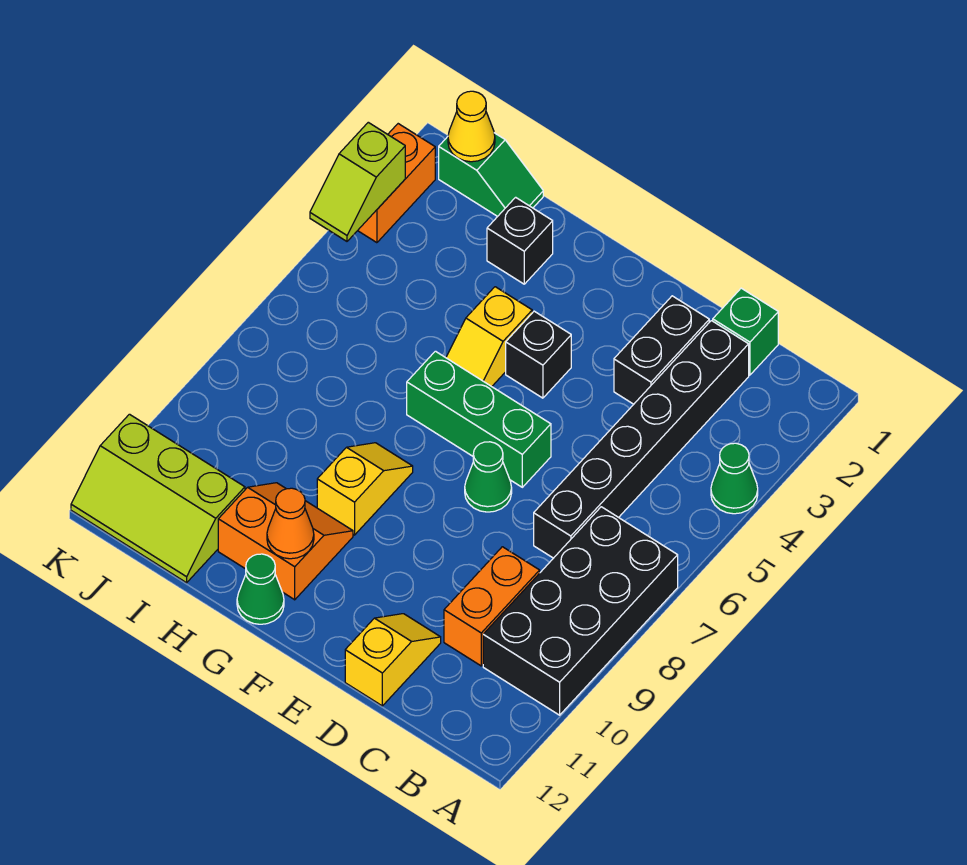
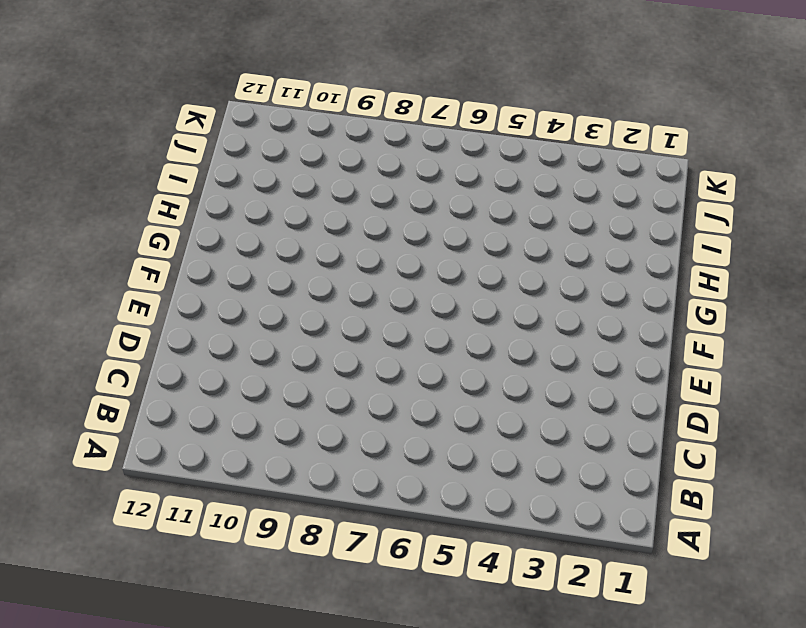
none -> green 1x1 cone [711,443,758,514]
none -> black 2x4 brick [483,507,678,715]
none -> green 1x1 brick [713,288,778,375]

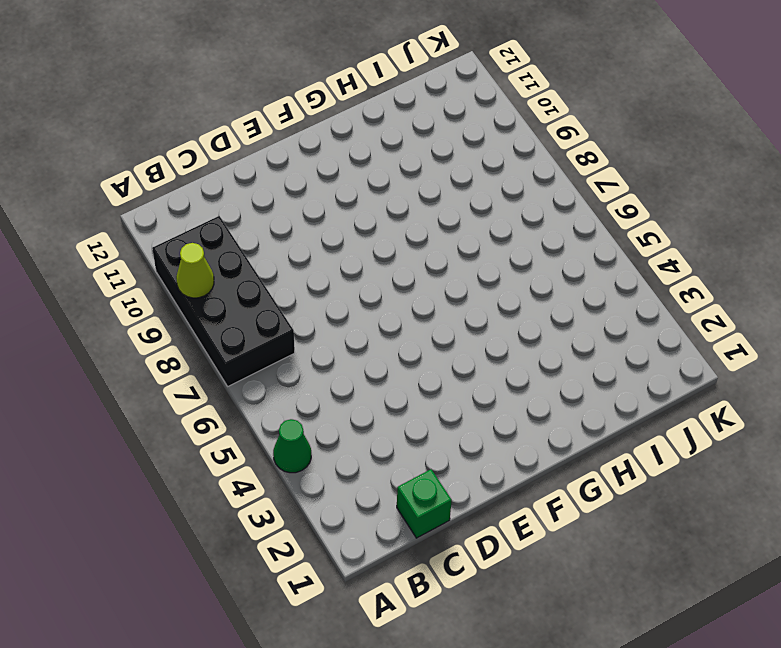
lime 1x1 cone [176,243,214,298] -> none
none -> black 1x6 brick [534,321,749,558]
none -> orange 1x2 brick [444,547,540,666]
none -> black 1x2 brick [614,296,709,404]

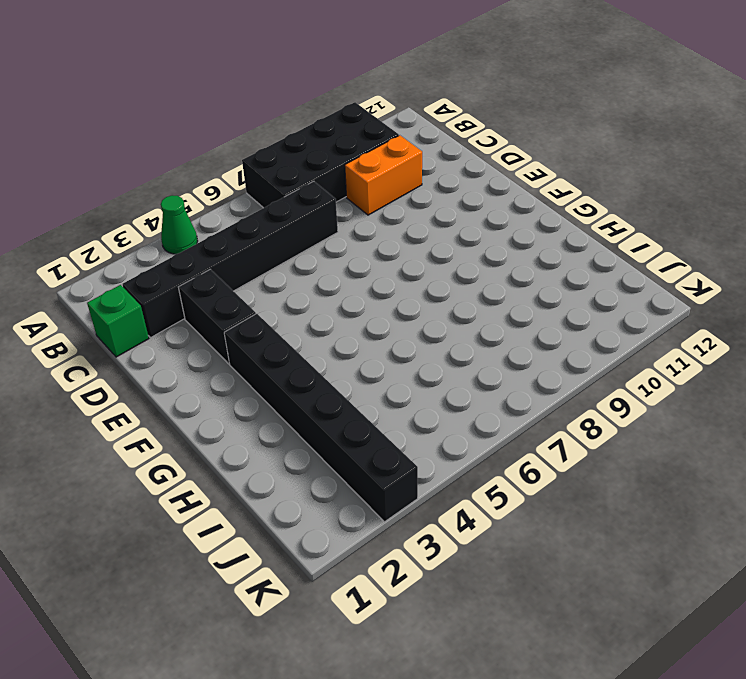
black 1x2 brick [178,269,256,364] -> black 1x2 brick turned to [614,296,709,404]
black 1x6 brick [224,314,418,522] -> orange 1x2 brick [358,124,435,243]
none -> yellow 1x2 slope [345,614,441,706]
none -> green 1x3 brick [407,351,551,487]
none -> green 1x1 cone [465,442,512,512]

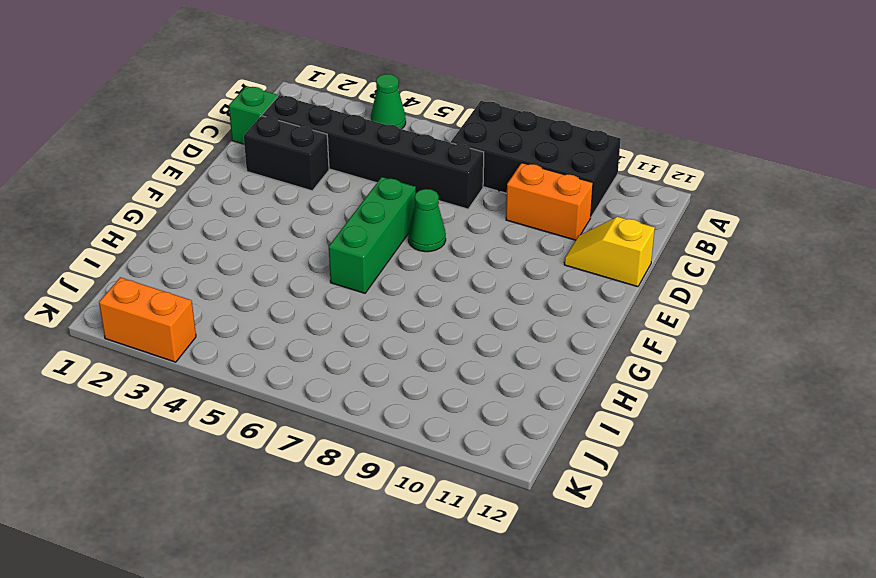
none -> black 1x1 brick [506,311,571,398]
none -> yellow 1x2 slope [446,287,532,387]
none -> yellow 1x2 slope [317,443,413,535]

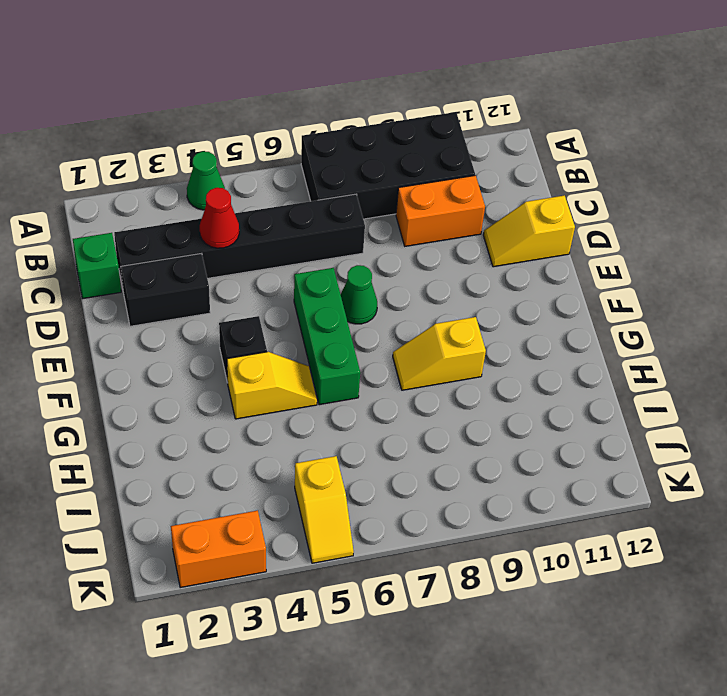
red 1x1 cone [200,188,239,248] -> none
yellow 1x2 slope [295,456,354,563] -> none
none -> orange 2x2 slope [218,483,353,600]
none -> green 1x1 cone [237,554,284,624]
none -> black 1x1 brick [487,197,553,284]

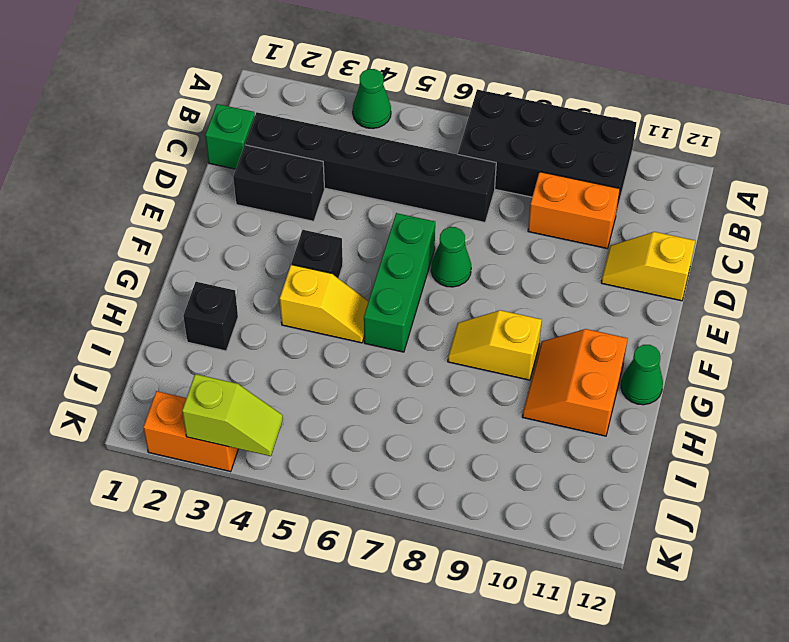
none -> green 1x2 slope [439,133,543,216]
none -> lime 2x3 slope [71,414,245,583]
none -> orange 1x1 cone [267,488,314,559]

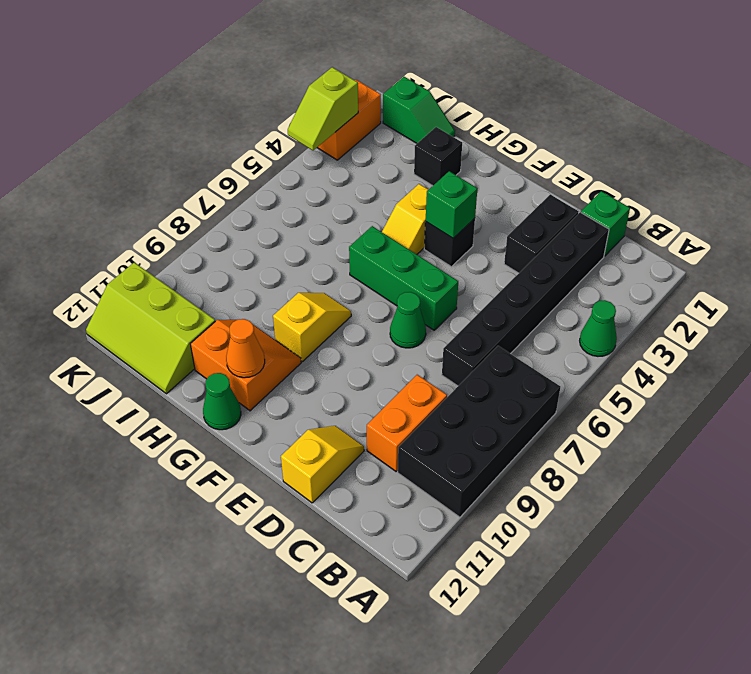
green 1x1 brick [426,171,477,238] -> none
none -> yellow 1x1 cone [448,91,495,162]

